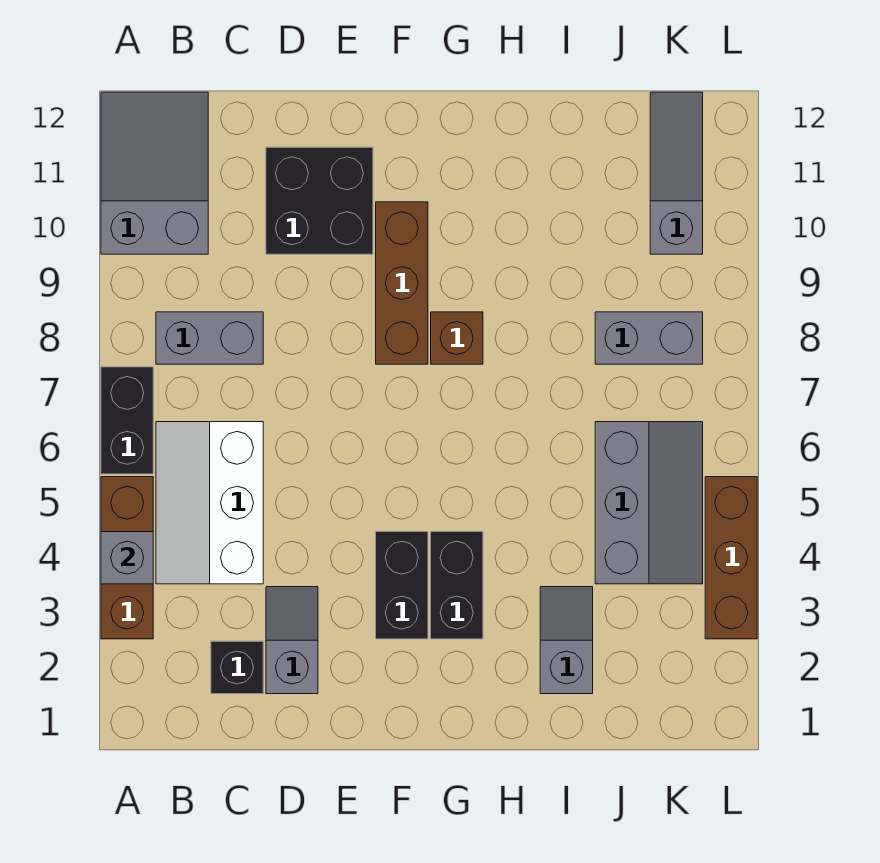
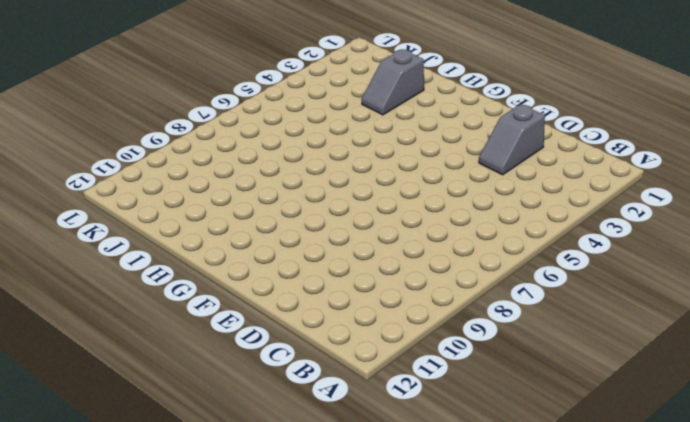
none -> brown 1x3 brick [101,477,153,639]
none -> black 1x2 brick [101,367,153,474]
none -> grey 2x3 slope [101,92,208,254]

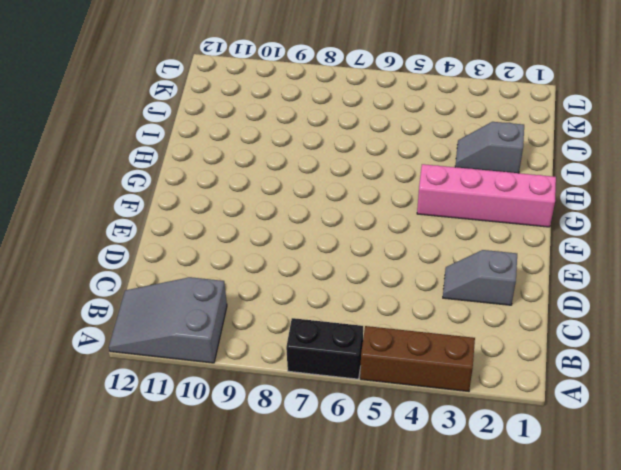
pink 1x4 brick [417,164,556,227] -> black 1x2 brick [431,532,483,639]
none -> white 2x3 slope [156,422,263,584]
none -> grey 1x2 brick [156,312,263,364]
none -> black 1x1 brick [211,641,263,694]

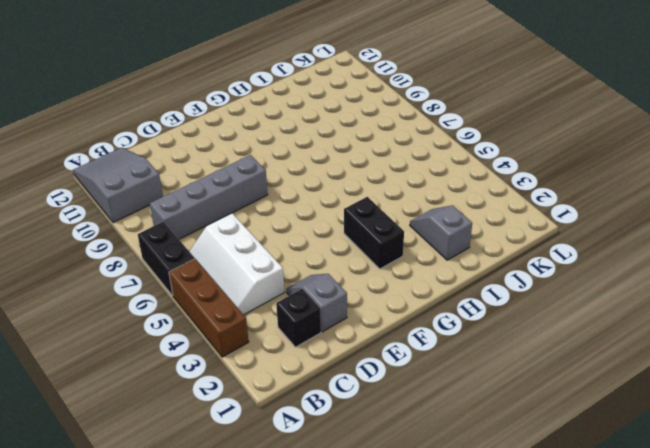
grey 1x4 brick [150,155,268,239] -> grey 1x2 brick [156,312,263,364]
none -> black 2x2 brick [266,147,373,254]
none -> black 1x2 brick [376,532,428,639]
none -> brown 1x3 brick [376,202,428,364]

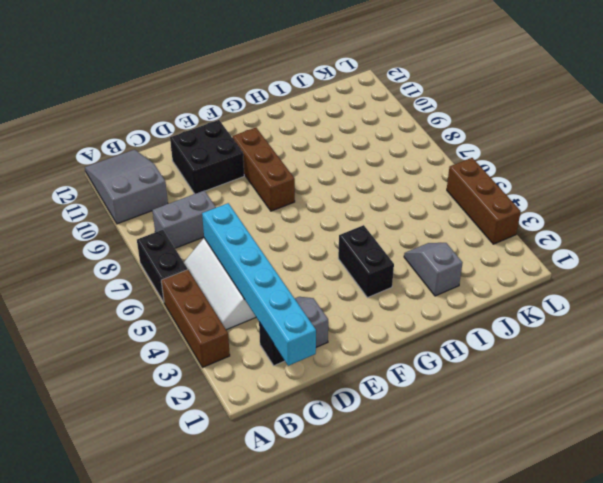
cyan 1x6 brick [202,203,316,366] -> none
none -> black 1x2 brick [376,532,428,639]
none -> brown 1x1 brick [431,312,483,364]
none -> grey 2x3 slope [595,422,703,584]

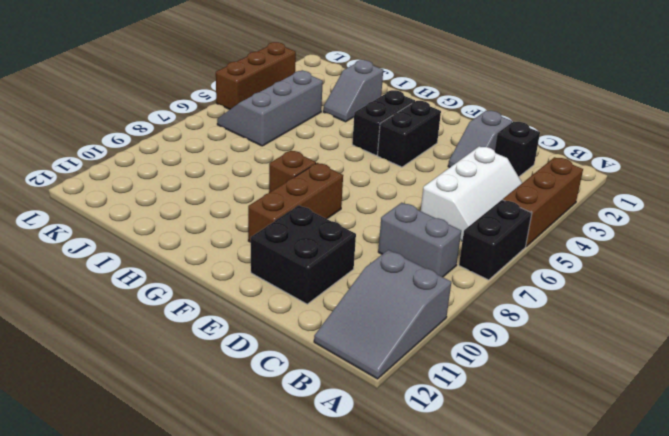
none -> grey 1x2 brick [595,312,703,364]
none -> grey 1x3 slope [650,92,703,254]
none -> grey 1x1 brick [101,532,153,584]

